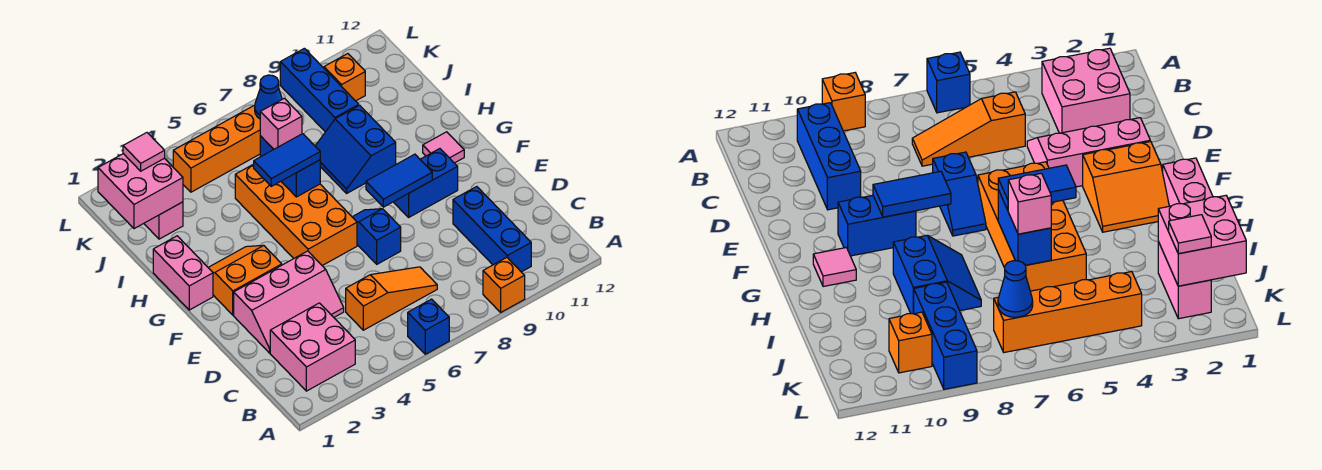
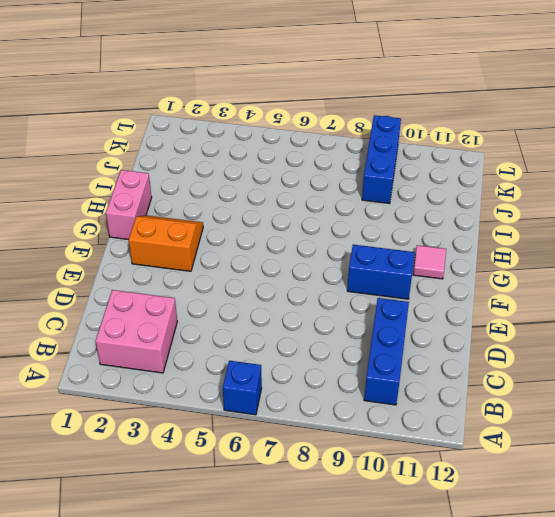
none -> orange 1x1 brick [483,257,525,312]
none -> orange 1x3 slope [346,267,437,330]
none -> pink 2x3 slope [234,251,344,353]

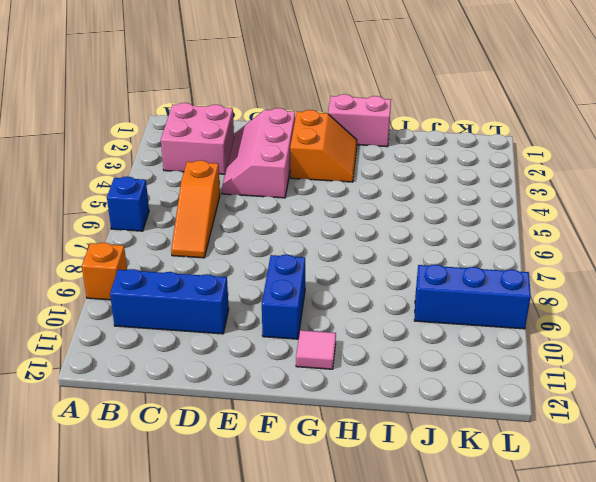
none -> blue 1x2 slope [353,209,401,264]
none -> orange 2x4 brick [235,164,357,266]
none -> blue 2x2 slope [315,105,396,193]

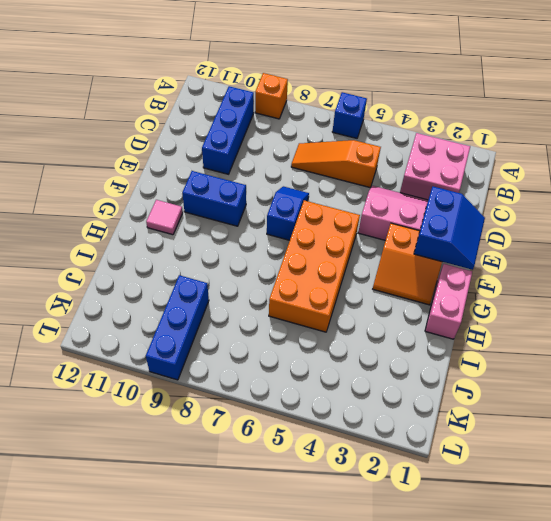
blue 2x2 slope [414,187,485,270] -> blue 2x2 slope moved to [315,105,396,193]
blue 1x2 slope [267,186,309,240] -> blue 1x2 slope turned to [353,209,401,264]
none -> pink 1x2 brick [144,202,183,239]
none -> orange 1x4 brick [173,105,260,192]
none -> orange 1x1 brick [324,54,365,101]

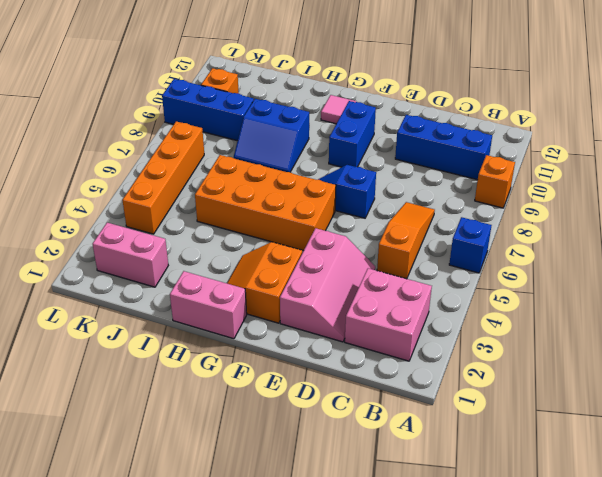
none -> blue 1x2 tile [366,154,432,207]
none -> blue 1x2 brick [260,136,320,197]
none -> pink 2x2 brick [98,154,183,229]

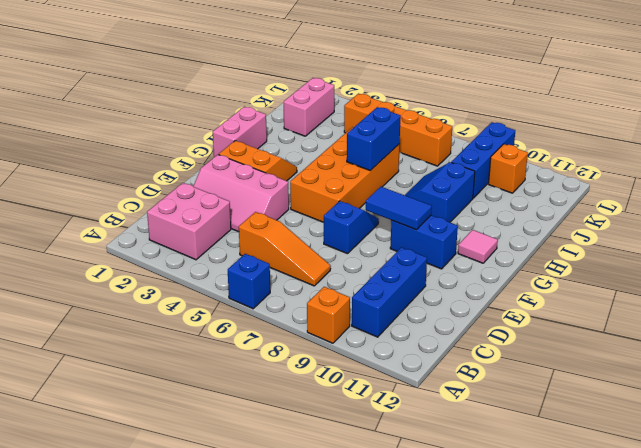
none -> pink 2x2 brick [98,154,183,229]
none -> blue 1x1 cone [255,75,282,119]
none -> blue 1x2 tile [254,134,320,186]

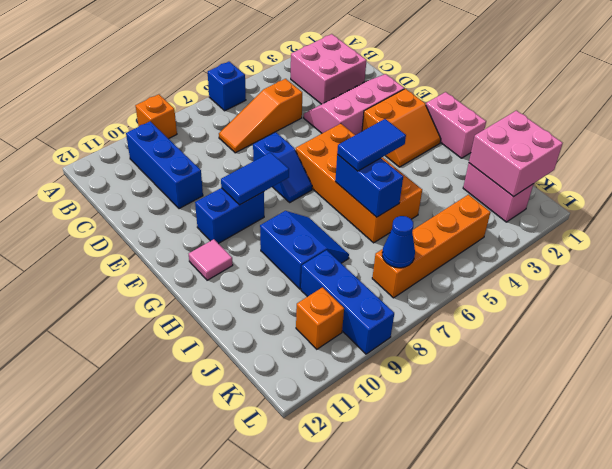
none -> pink 1x1 brick [260,98,302,149]
none -> pink 1x1 tile [123,133,165,171]

